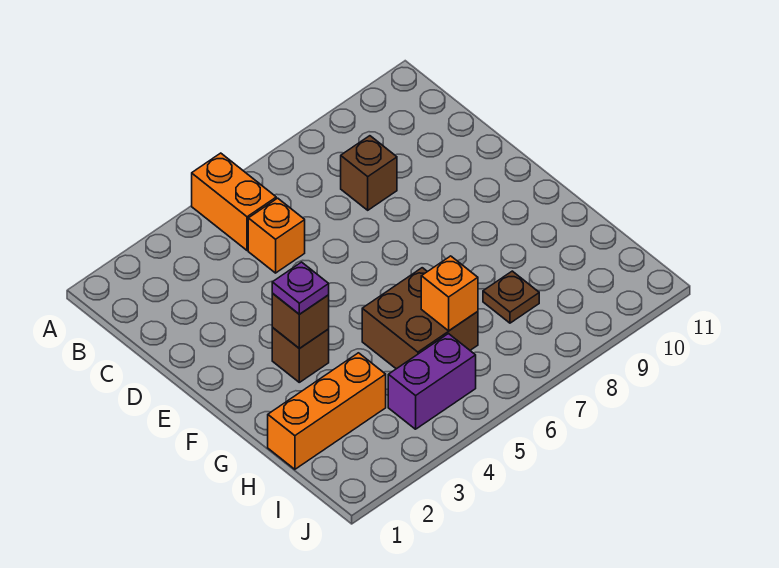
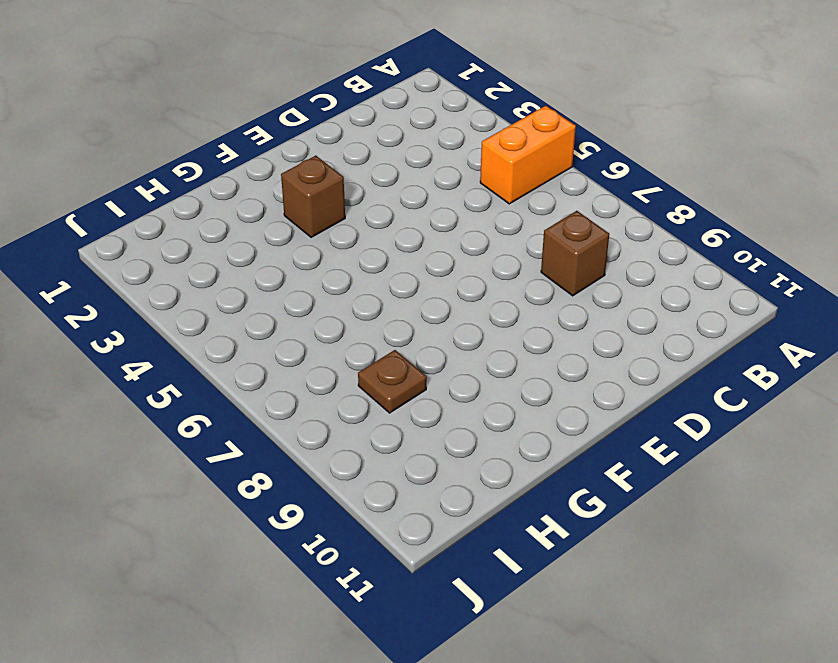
none -> orange 1x1 brick [248,198,305,273]
none -> brown 2x2 brick [362,268,478,369]

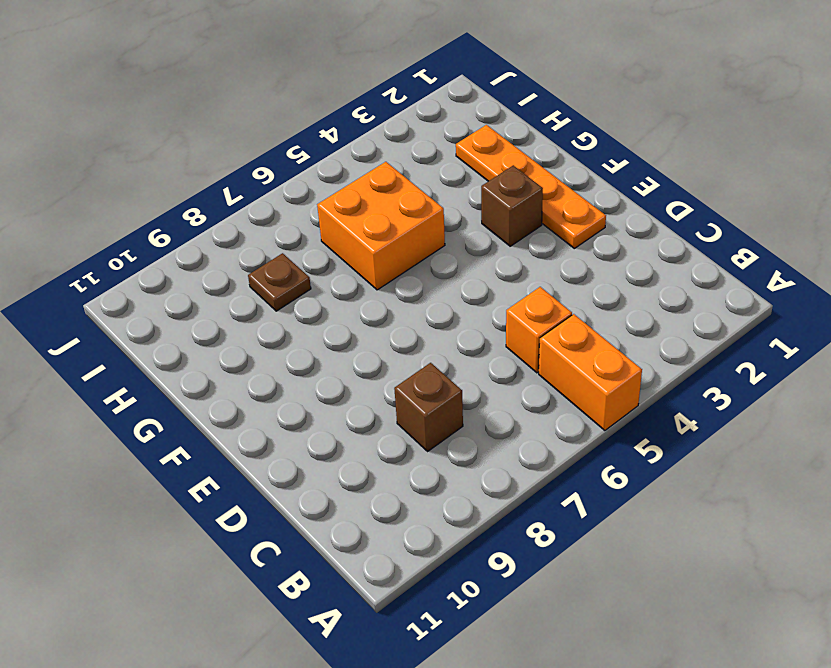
orange 1x4 plate [456,125,606,248] -> orange 1x3 brick [268,353,386,469]
orange 2x2 brick [317,162,445,290] -> brown 2x2 brick [362,268,478,369]
none -> purple 1x2 brick [388,334,476,429]
none -> brown 1x1 brick [272,294,329,349]

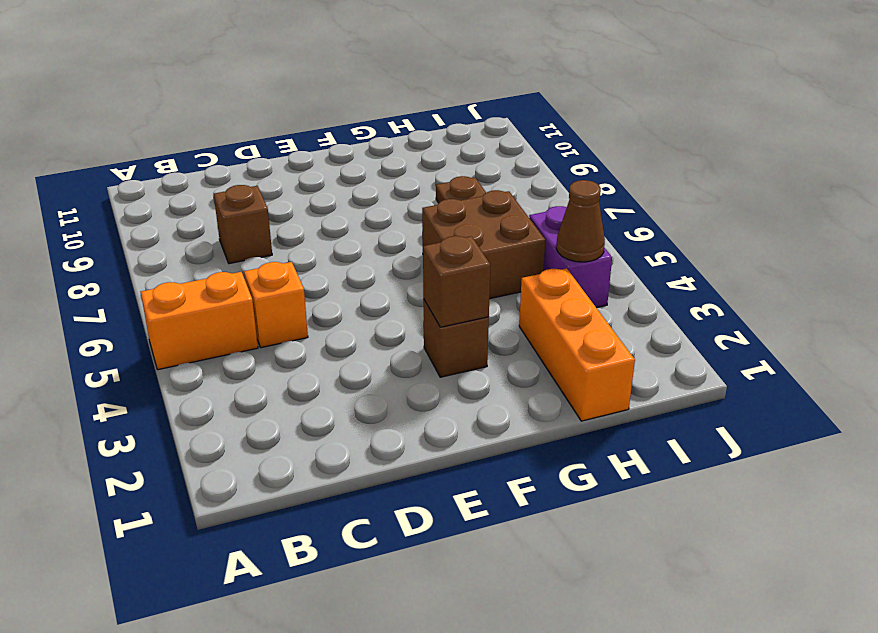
brown 1x1 cone [556,180,605,262] -> none
none -> orange 1x1 brick [421,256,478,331]
none -> purple 1x1 plate [272,262,329,314]

